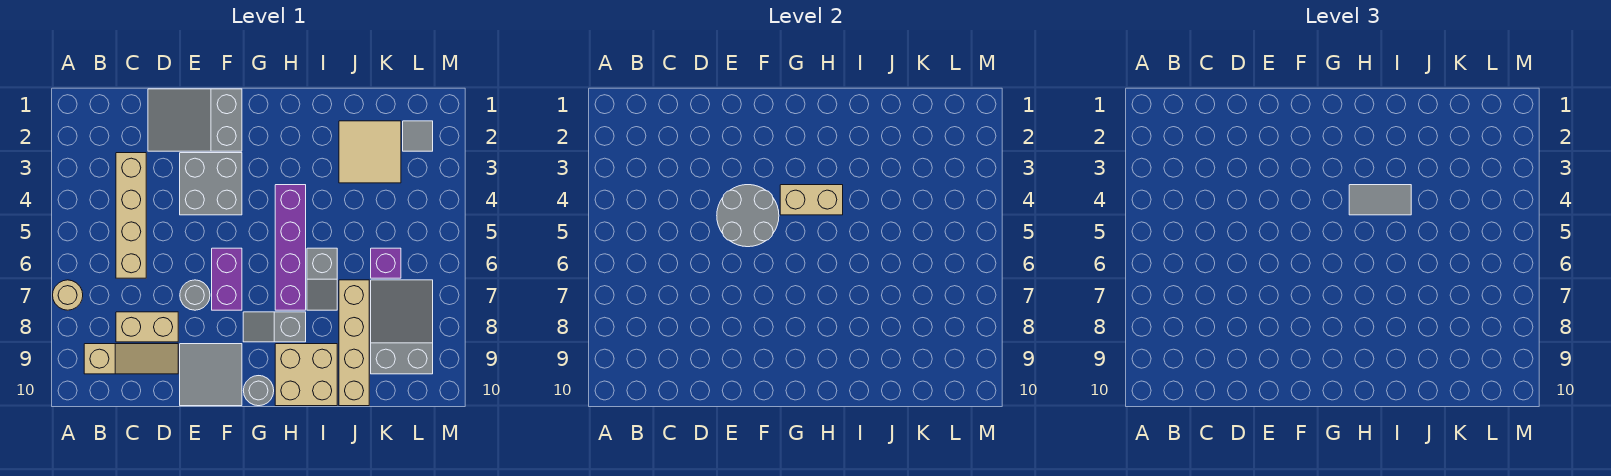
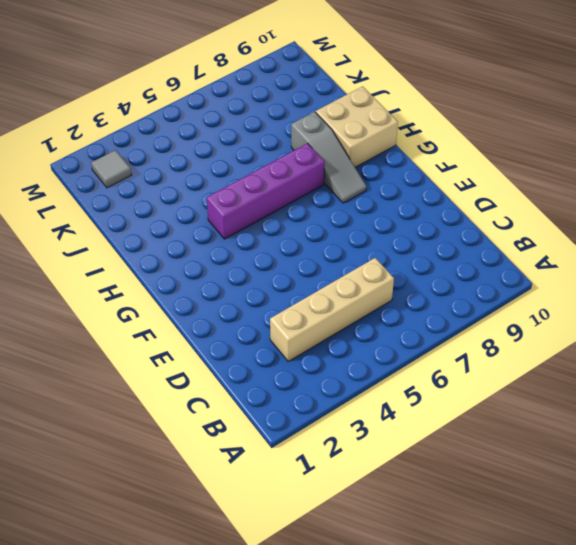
grey 1x3 slope [291,112,367,203] -> grey 1x2 slope [243,312,306,342]
none -> tan 1x1 round brick [53,280,83,310]
none -> tan 1x3 slope [84,344,178,374]
none -> tan 1x2 brick [116,312,178,342]

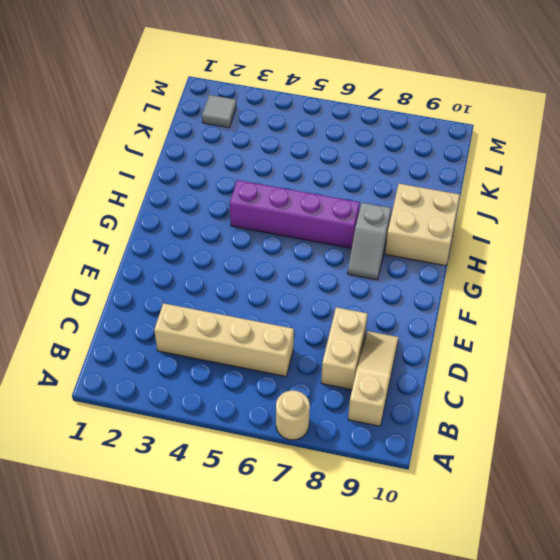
none -> grey 2x3 slope [148,89,242,151]
none -> grey 2x2 brick [180,153,242,215]
none -> grey 1x1 round brick [180,280,210,310]

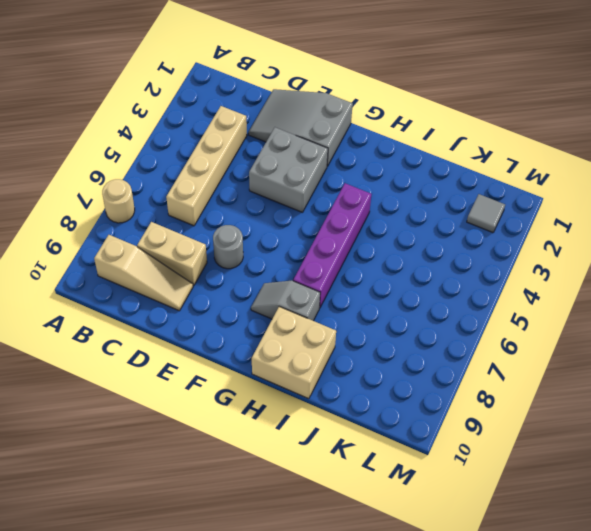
none -> grey 2x2 tile [180,344,242,406]
none -> purple 1x2 brick [212,248,242,310]
none -> grey 1x1 round brick [243,376,274,406]

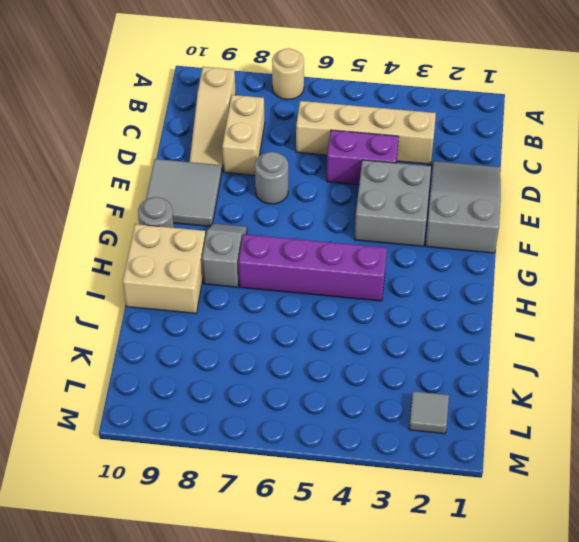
purple 1x2 brick [327,130,399,185] -> purple 1x2 brick moved to [212,248,242,310]
none -> grey 1x2 slope [307,248,337,310]
none -> tan 2x2 tile [339,121,401,183]
none -> tan 1x4 brick [339,280,369,406]

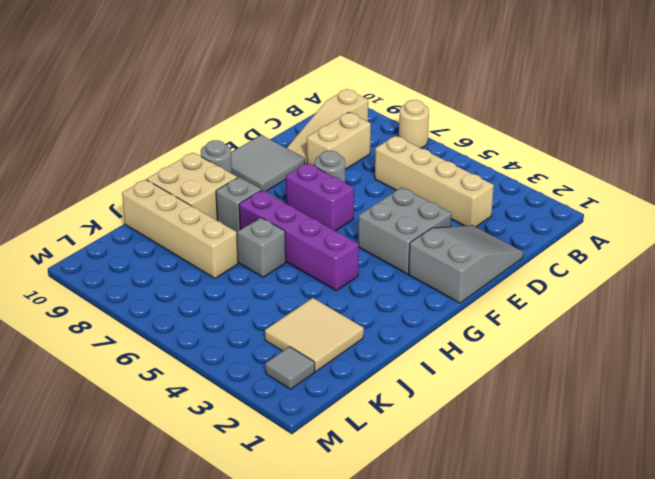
none -> purple 1x1 brick [371,248,401,278]
none -> grey 2x3 slope [371,280,433,374]
none -> grey 2x2 round brick [717,185,779,247]

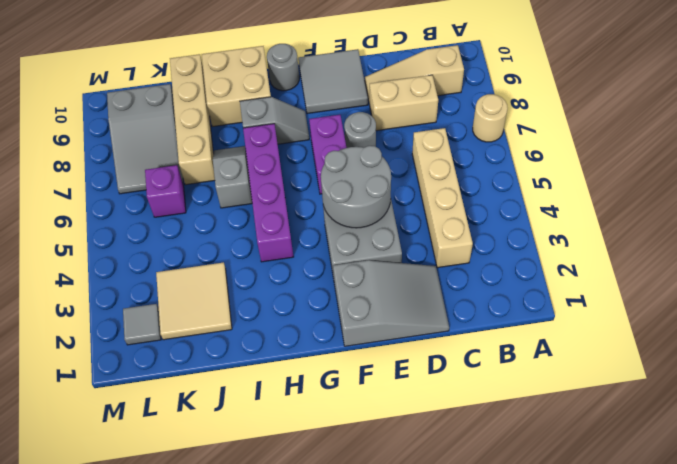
none -> tan 1x2 brick [780,185,843,215]
none -> grey 1x2 tile [1349,185,1411,215]

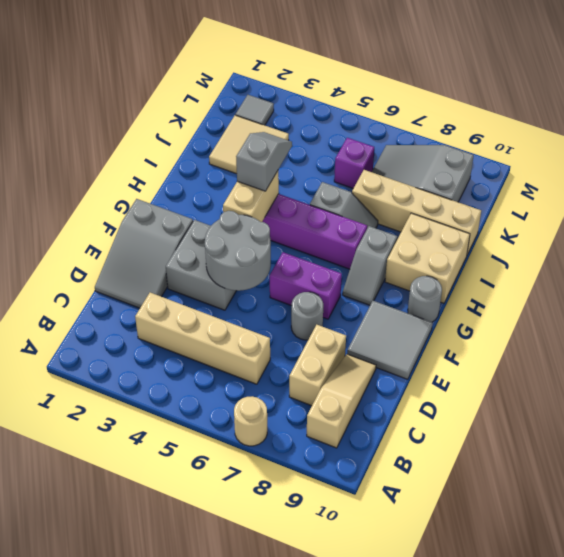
grey 1x2 slope [236,132,292,191] -> grey 1x2 tile [1349,185,1411,215]

